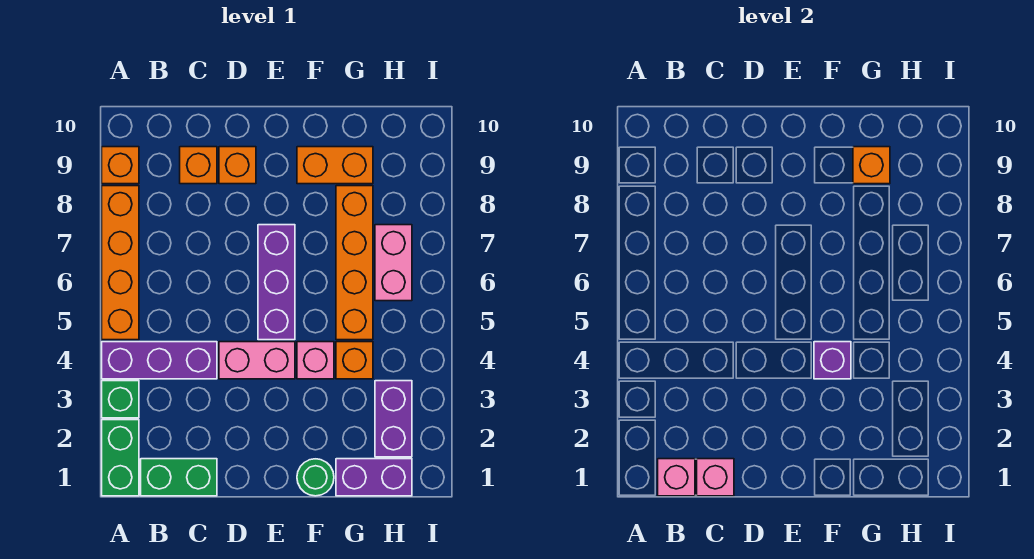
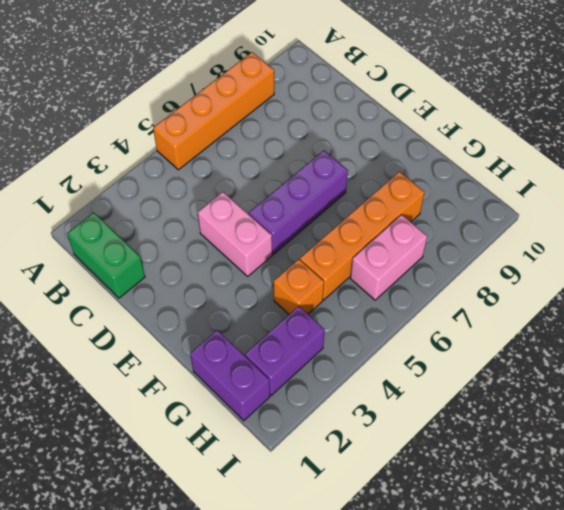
none -> green 1x2 brick [102,420,139,496]
none -> green 1x1 brick [102,381,139,418]
none -> purple 1x3 brick [102,342,217,379]

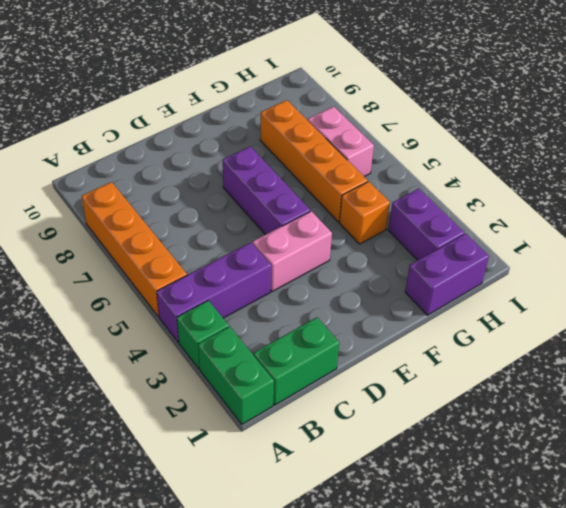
none -> orange 1x1 brick [102,147,139,184]
none -> orange 1x1 brick [180,147,217,184]
none -> orange 1x1 brick [219,147,256,184]

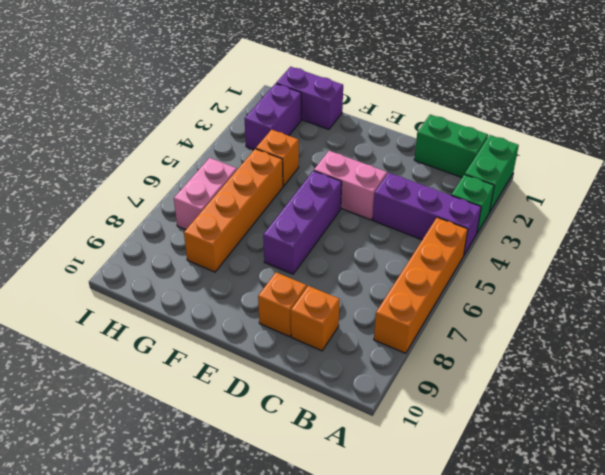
none -> orange 1x1 brick [102,147,139,184]
none -> green 1x1 round brick [297,459,334,496]
none -> pink 1x1 brick [297,342,334,379]

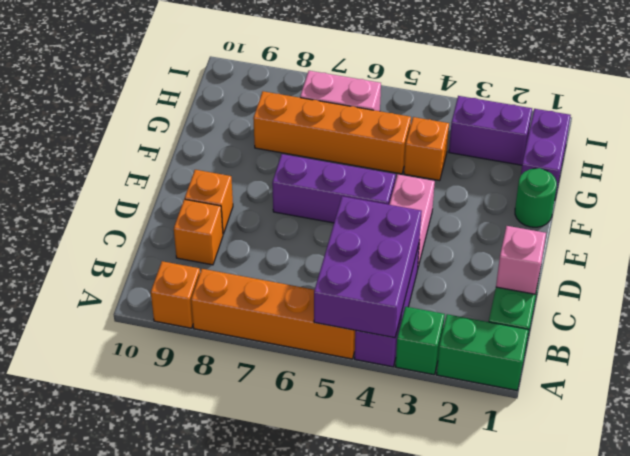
purple 2x3 brick [314,196,422,338] -> none
none -> pink 1x1 brick [297,342,334,379]
none -> orange 1x2 brick [297,147,373,184]
none -> pink 1x1 brick [658,459,695,496]

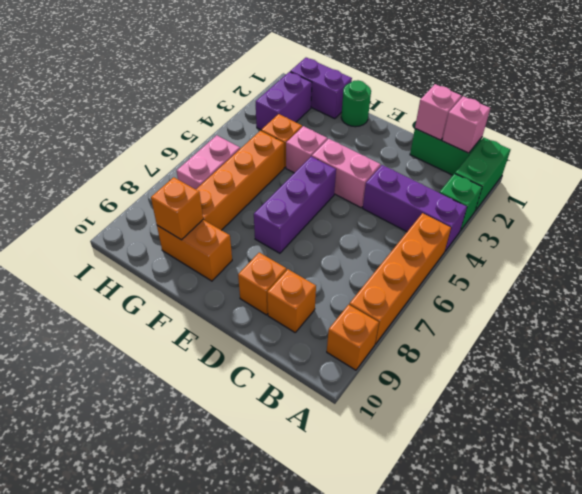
none -> purple 1x1 brick [814,342,851,379]

